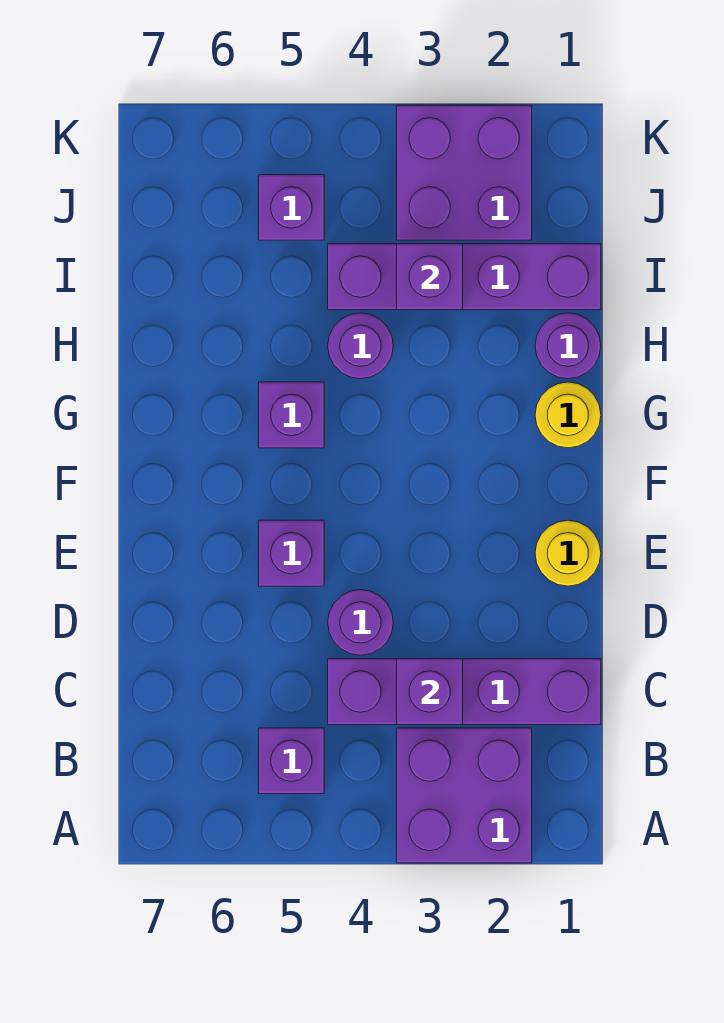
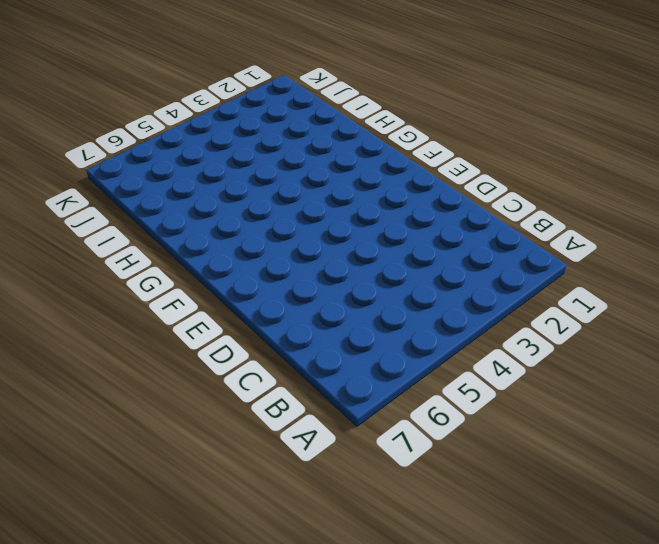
none -> purple 2x2 brick [397,728,532,863]
none -> purple 1x1 brick [259,728,324,794]
none -> purple 1x4 brick [328,659,601,725]

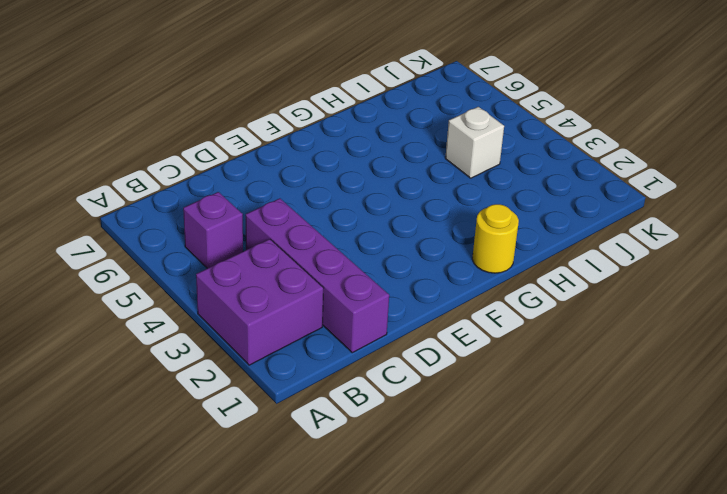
white 1x1 brick [445,107,504,178] -> purple 1x4 brick [328,244,601,310]
none -> purple 1x1 round brick [328,590,393,655]
none -> yellow 1x1 round brick [535,520,601,586]
none -> purple 1x1 brick [259,520,324,586]

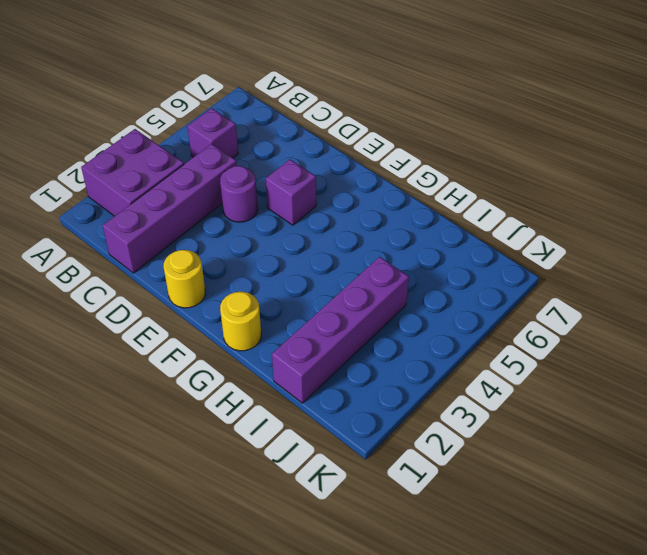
none -> purple 1x1 brick [259,382,324,448]
none -> purple 1x1 round brick [535,313,601,379]
none -> purple 1x1 round brick [328,313,393,379]

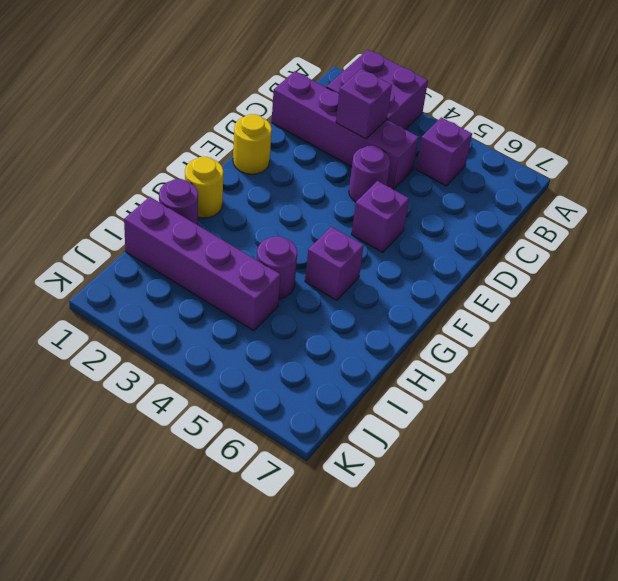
none -> purple 2x2 brick [397,105,532,240]
none -> purple 1x1 brick [259,175,324,240]
none -> purple 1x1 brick [397,244,463,310]

